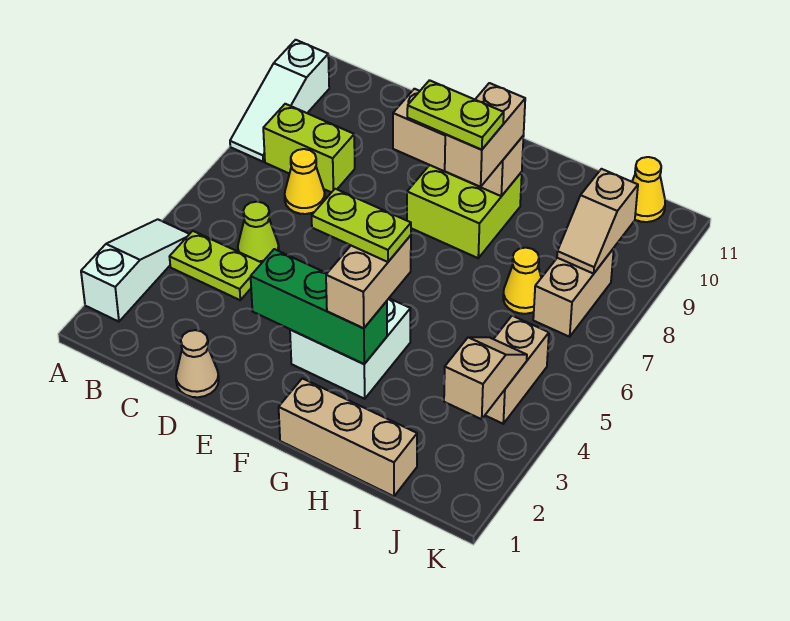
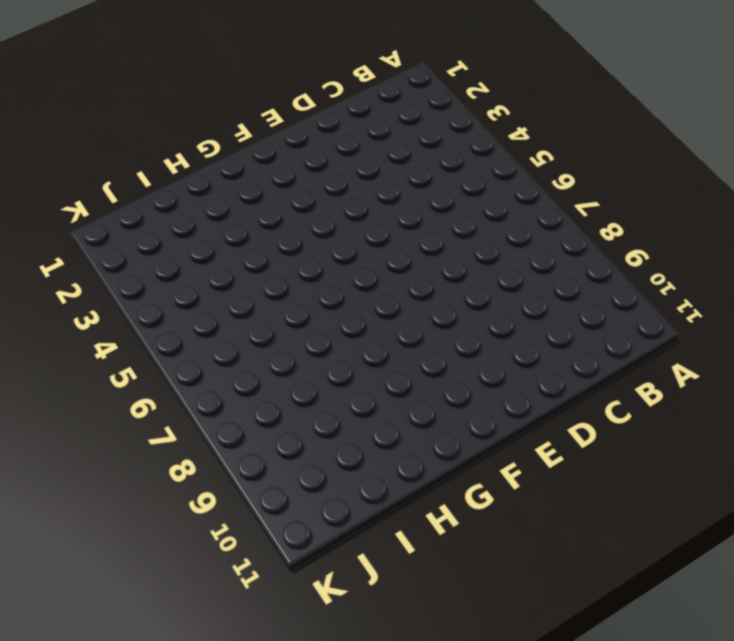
none -> white 1x3 slope [81,219,189,322]
none -> white 1x3 slope [230,40,329,162]
none -> lime 1x2 plate [170,231,261,300]

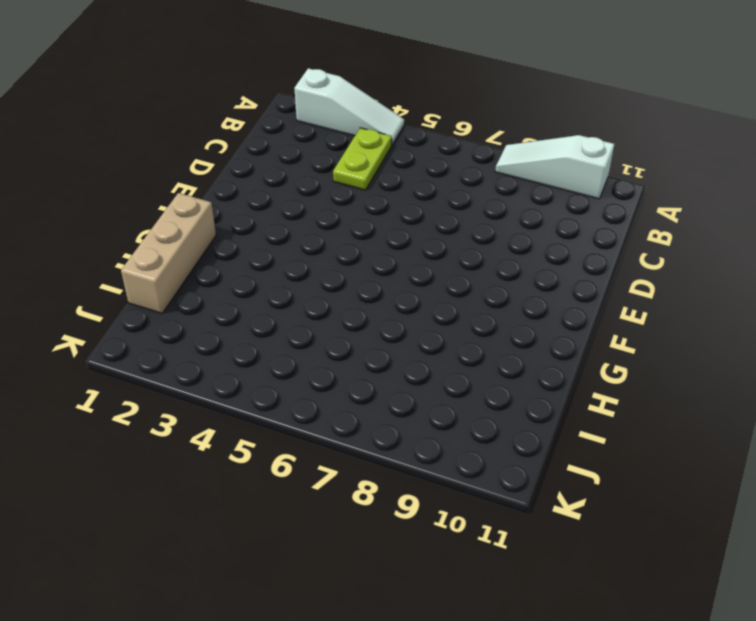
none -> lime 1x2 brick [263,104,355,192]
none -> lime 1x1 cone [238,202,279,263]
none -> yellow 1x1 cone [285,149,325,214]

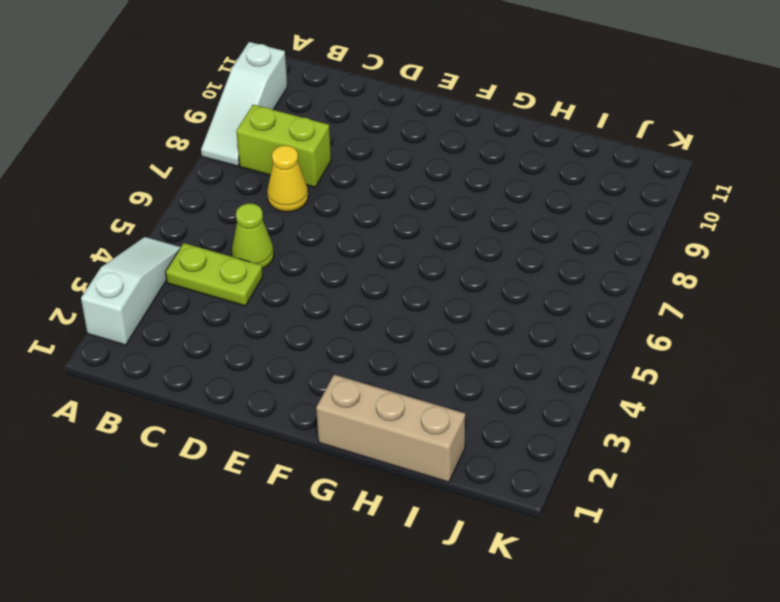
none -> tan 1x1 cone [176,330,219,397]
none -> white 2x2 brick [290,298,410,399]
none -> lime 2x2 brick [407,165,522,258]

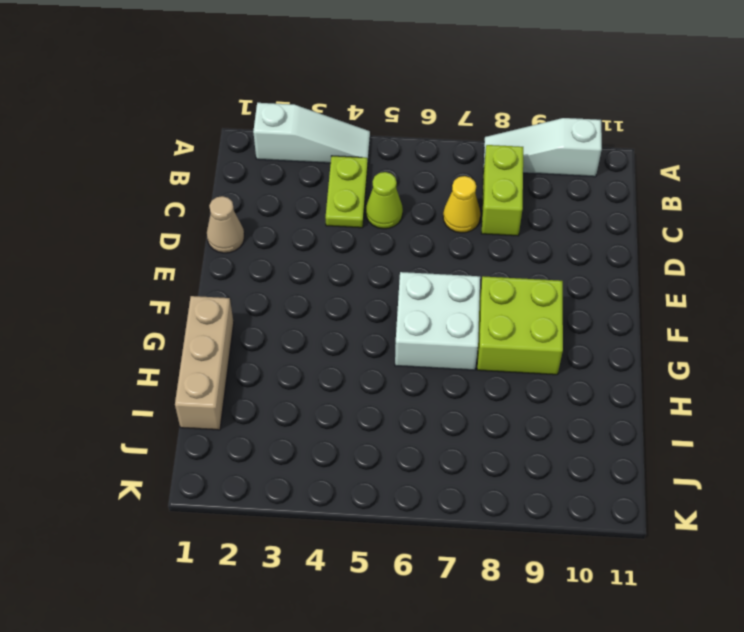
white 2x2 brick [395,272,480,370] -> white 2x2 brick moved to [290,298,410,399]
none -> yellow 1x1 cone [503,248,541,314]
none -> tan 1x2 brick [485,316,549,424]
none -> tan 1x2 brick [533,248,614,337]

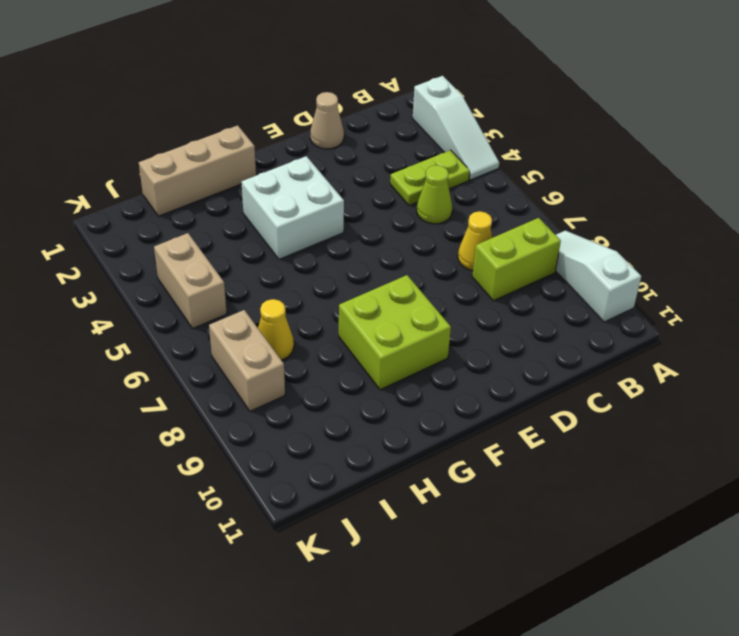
none -> yellow 1x1 cone [632,157,665,222]
none -> green 1x3 brick [251,249,387,364]
none -> tan 1x3 brick [393,89,524,196]

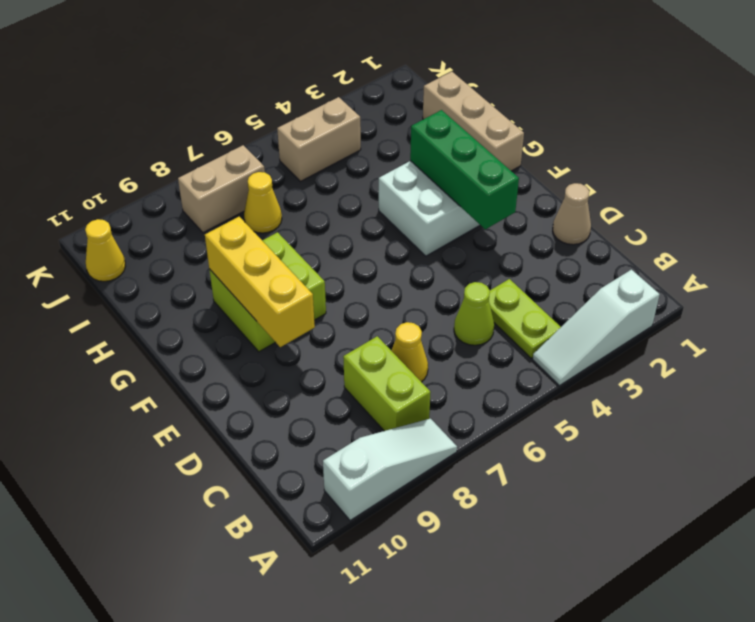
yellow 1x3 brick [205,217,315,347] -> tan 1x3 brick [393,89,524,196]
none -> tan 1x2 slope [444,337,527,419]
none -> tan 1x2 slope [557,169,638,274]
none -> tan 1x2 brick [326,235,411,328]

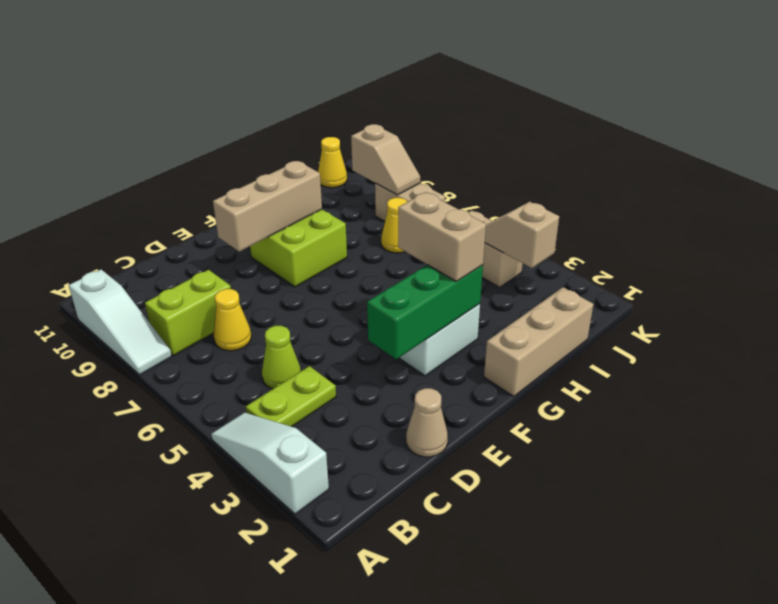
none -> tan 1x2 brick [445,83,525,187]
none -> lime 1x2 plate [312,189,411,262]
none -> lime 1x2 plate [407,80,504,150]

